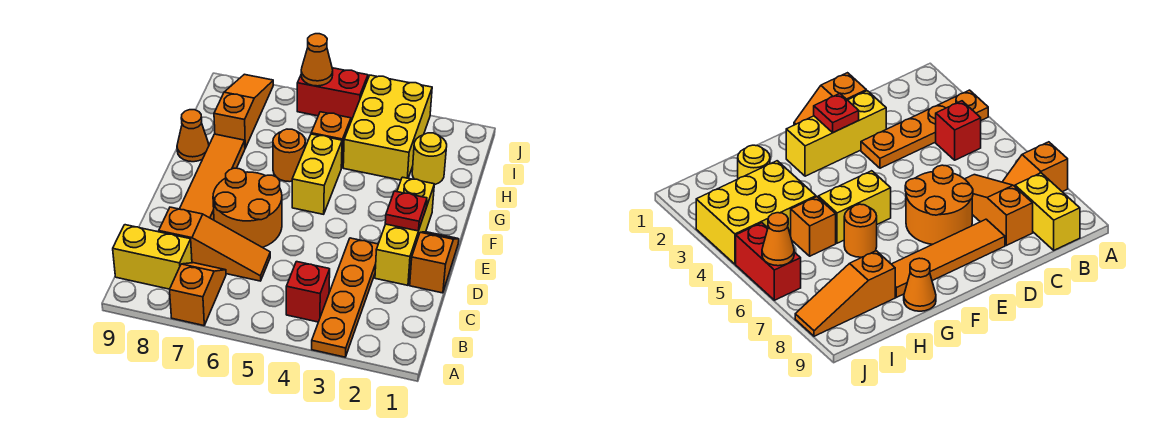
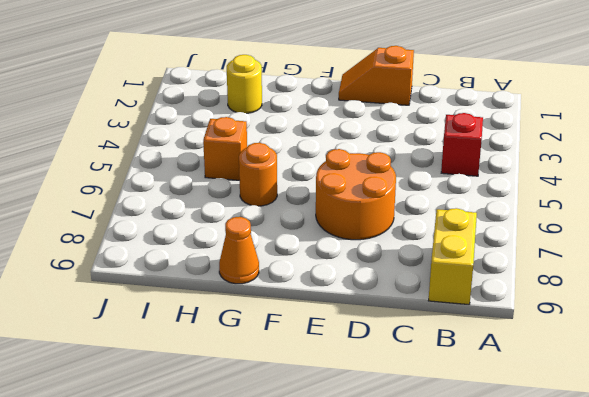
none -> orange 1x4 plate [312,238,378,357]
none -> orange 1x2 slope [170,263,226,326]
none -> orange 1x3 slope [159,207,270,281]

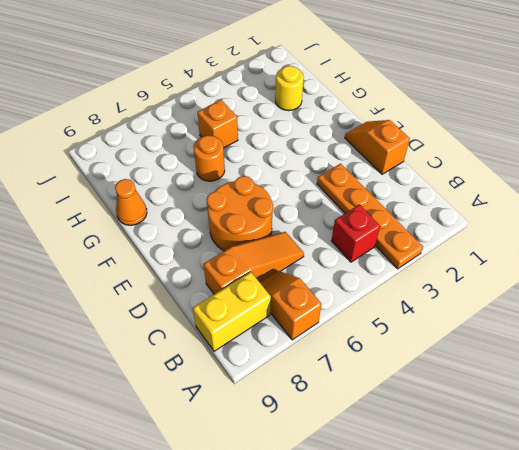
none -> yellow 1x3 brick [375,177,434,285]
none -> orange 1x4 tile [180,134,245,220]
none -> yellow 1x2 brick [292,134,342,214]

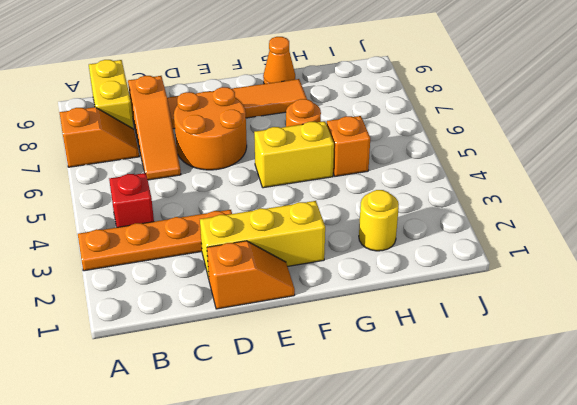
none -> yellow 2x3 brick [343,75,432,180]
none -> orange 1x3 slope [214,74,273,148]
none -> red 1x2 brick [297,68,368,121]

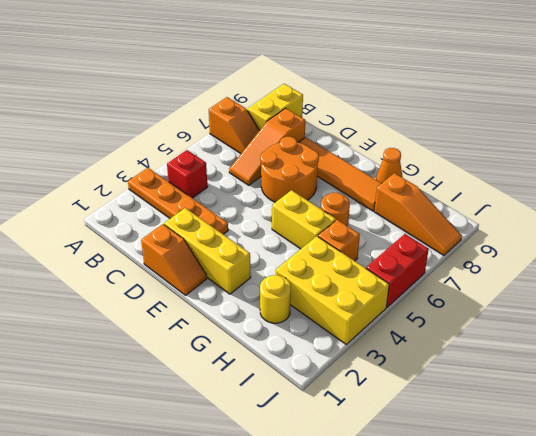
none -> red 1x1 plate [385,191,427,231]
none -> orange 1x1 cone [301,34,333,86]

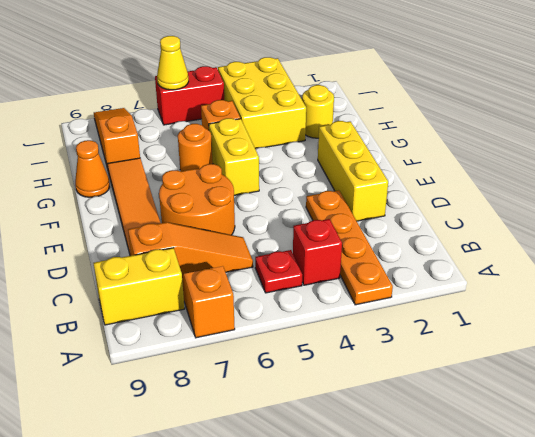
red 1x1 plate [255,250,302,293] -> red 1x1 plate moved to [385,191,427,231]
yellow 1x1 cone [157,36,189,90] -> orange 1x1 cone [301,34,333,86]
none -> orange 1x2 slope [410,232,459,293]

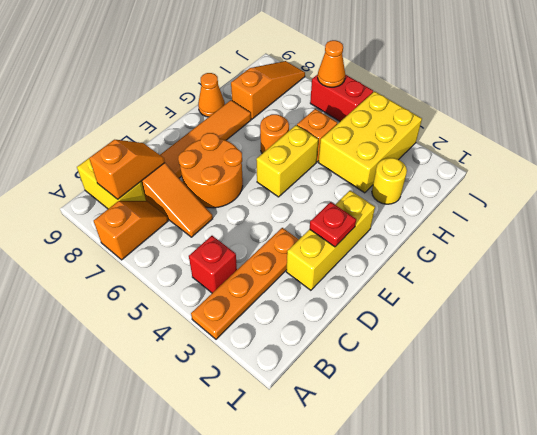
orange 1x2 slope [89,140,165,199] -> orange 1x2 slope moved to [410,232,459,293]

